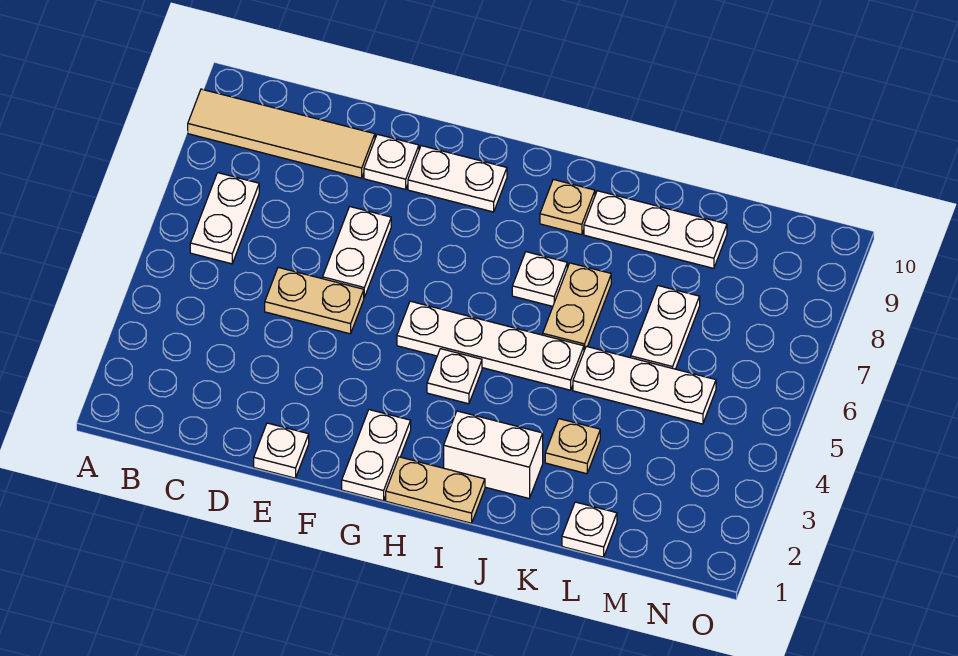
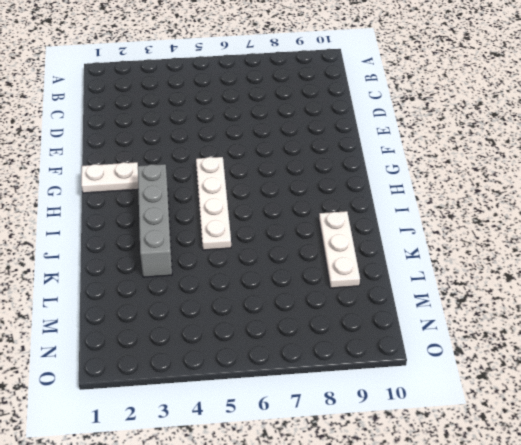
grey 1x4 brick [138,164,172,277] -> tan 1x1 plate [545,419,600,474]
none -> tan 1x4 tile [188,89,375,178]
none -> white 1x2 plate [190,173,259,264]
none -> tan 1x2 plate [265,267,364,334]

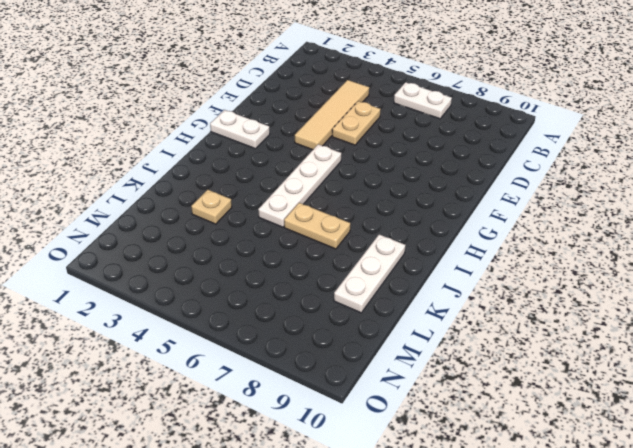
tan 1x4 tile [295,80,369,150] -> tan 1x4 tile moved to [188,89,375,178]
none -> white 1x1 plate [254,423,309,478]
none -> white 1x2 plate [323,207,391,297]
none -> white 1x1 plate [364,134,419,189]

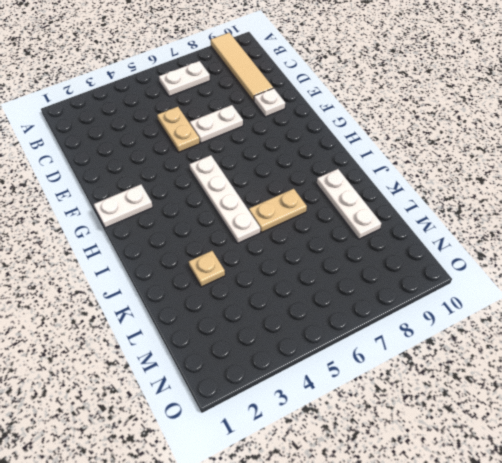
none -> white 1x1 plate [254,423,309,478]
none -> white 1x2 plate [408,146,507,212]
none -> tan 1x2 plate [386,457,485,523]

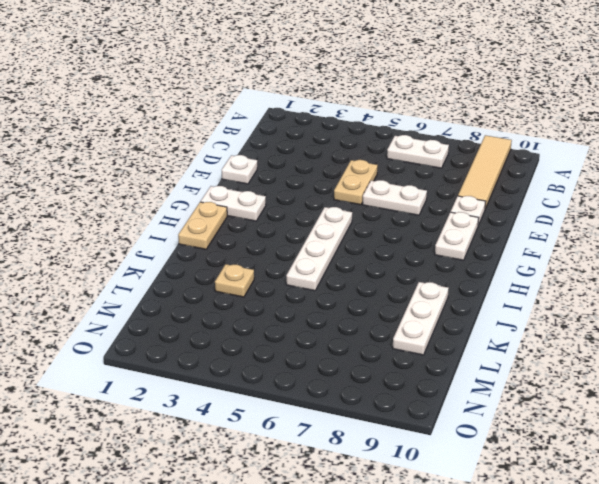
none -> white 1x1 plate [427,349,482,404]
none -> white 1x2 brick [444,411,543,498]
none -> white 1x1 plate [512,252,567,306]

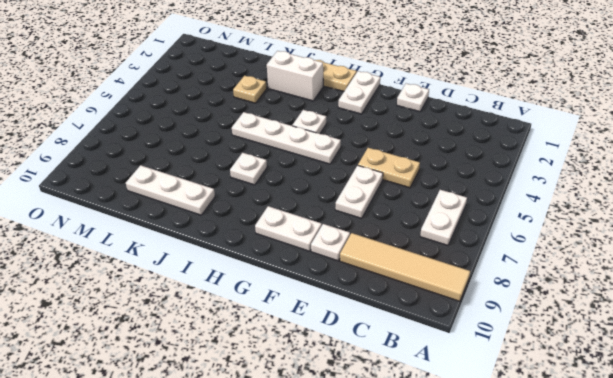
none -> tan 1x1 plate [540,179,595,235]
none -> tan 1x2 plate [543,263,611,350]
none -> white 1x3 plate [573,346,716,424]

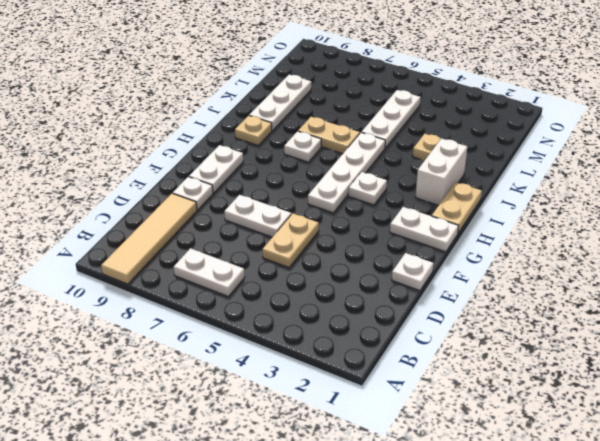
none -> white 1x1 plate [562,502,617,557]
none -> white 1x2 plate [631,286,700,369]

